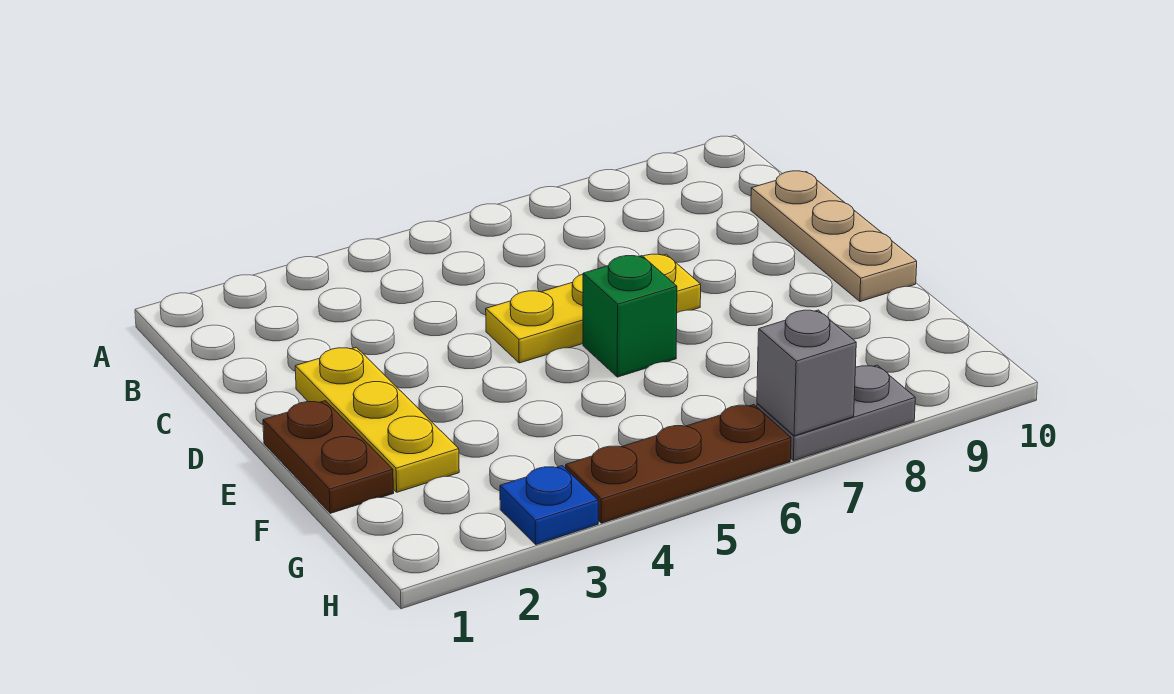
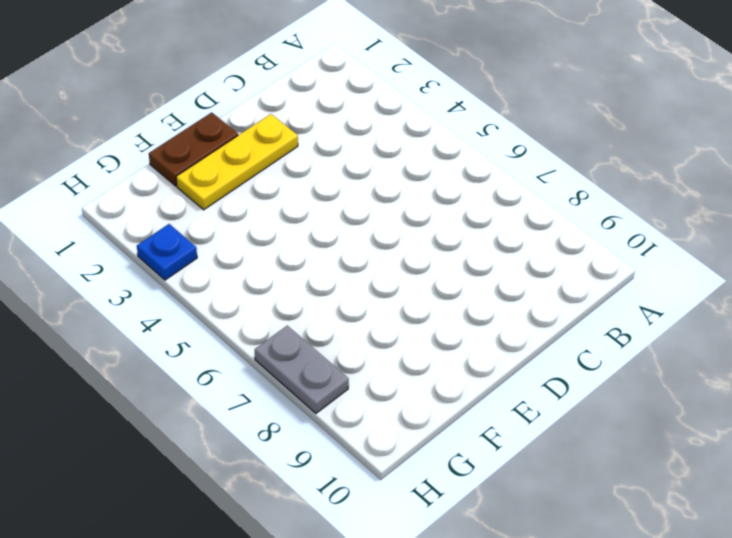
none -> tan 1x3 plate [751,171,917,302]
none -> yellow 1x3 plate [486,254,701,363]

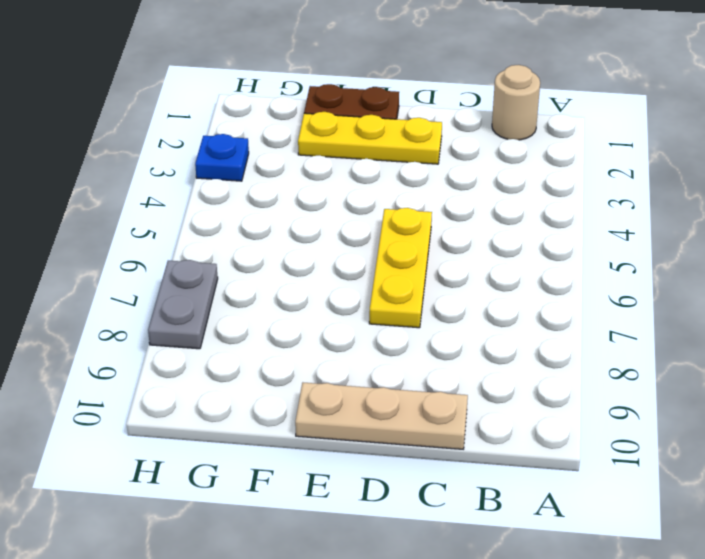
tan 1x1 round brick [492,65,540,140] -> none
none -> green 1x1 brick [583,256,677,377]
none -> brown 1x3 plate [566,405,791,523]

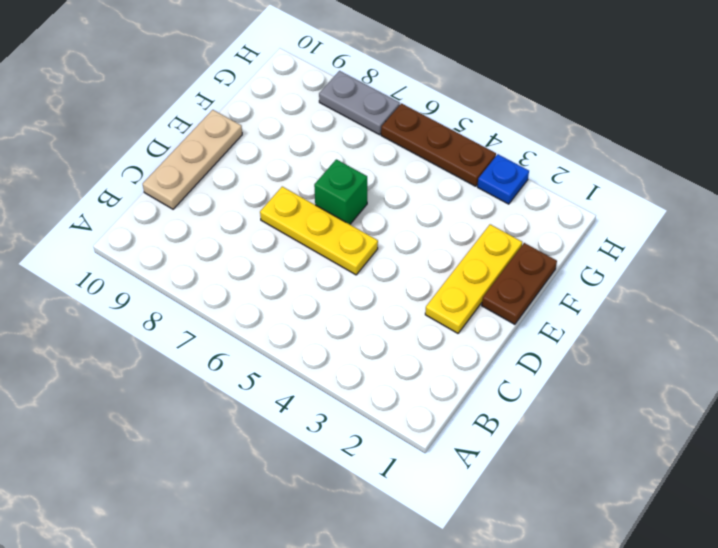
none -> grey 1x1 brick [757,310,856,436]

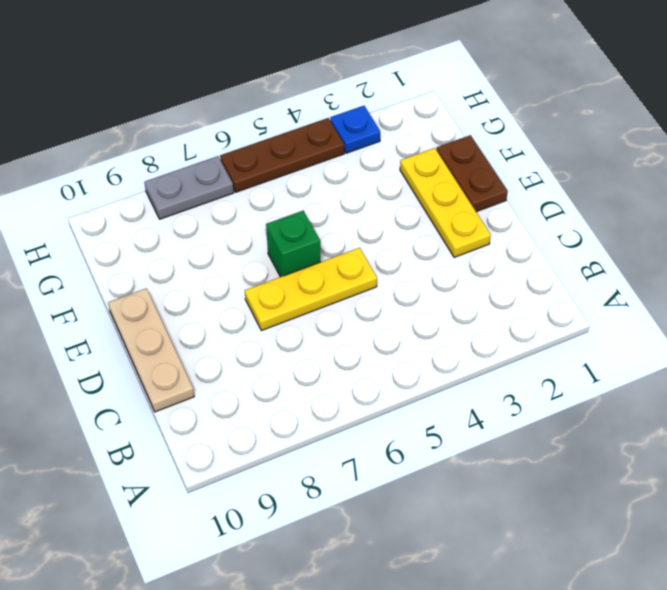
none -> grey 1x1 brick [757,310,856,436]

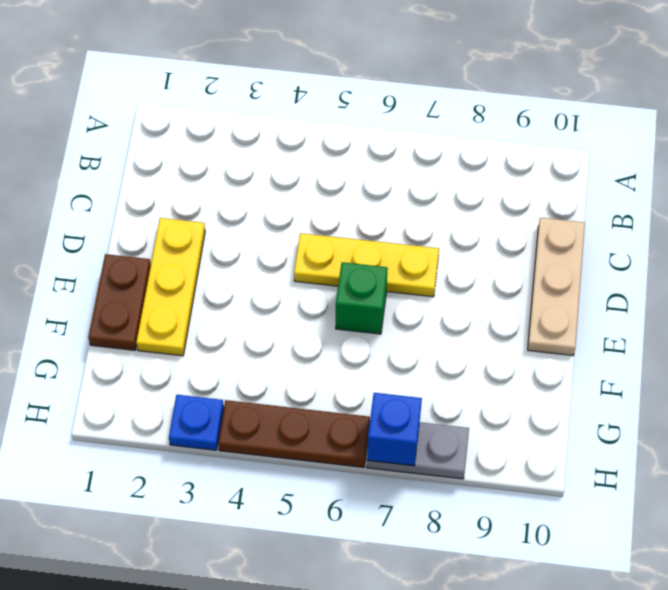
blue 1x1 brick [367,393,422,466] -> grey 1x1 brick [757,310,856,436]

